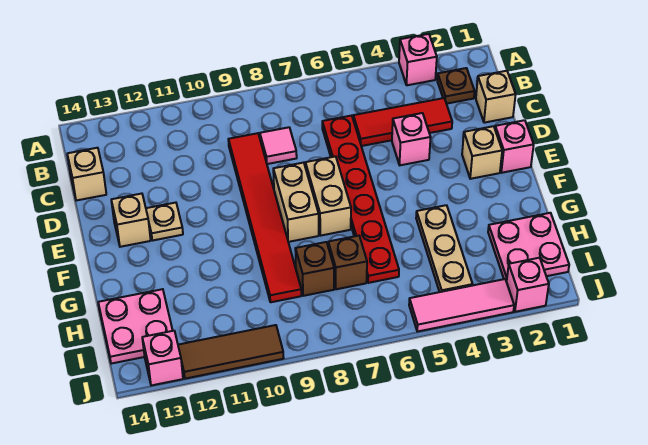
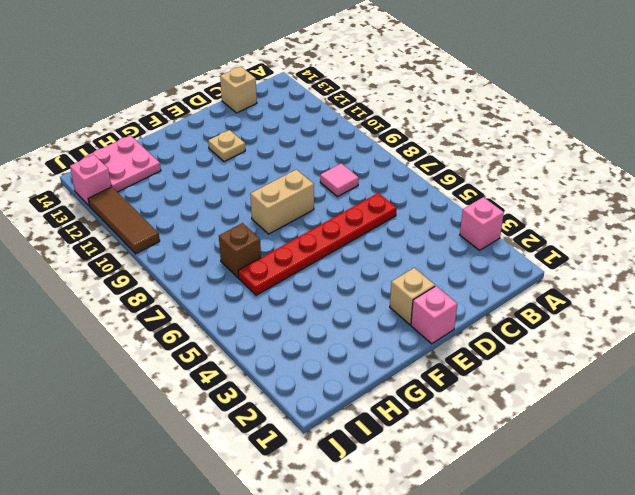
none -> brown 1x1 plate [437,68,475,104]
none -> tan 1x1 brick [476,71,516,123]
none -> red 1x3 tile [353,98,452,146]

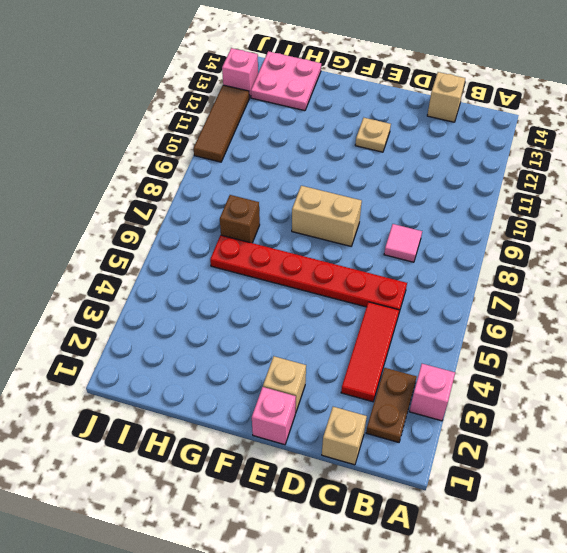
brown 1x2 plate [366,368,417,442] -> brown 1x1 plate [437,68,475,104]
none -> red 1x6 tile [228,133,301,302]
none -> pink 1x1 brick [392,113,431,165]
none -> tan 1x2 brick [305,156,351,236]

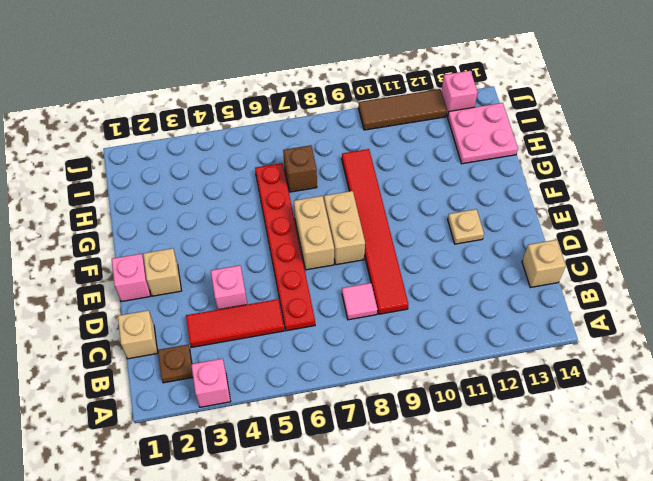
none -> tan 1x1 brick [111,194,151,247]
none -> tan 1x3 plate [416,205,473,292]
none -> pink 2x2 plate [488,213,569,282]

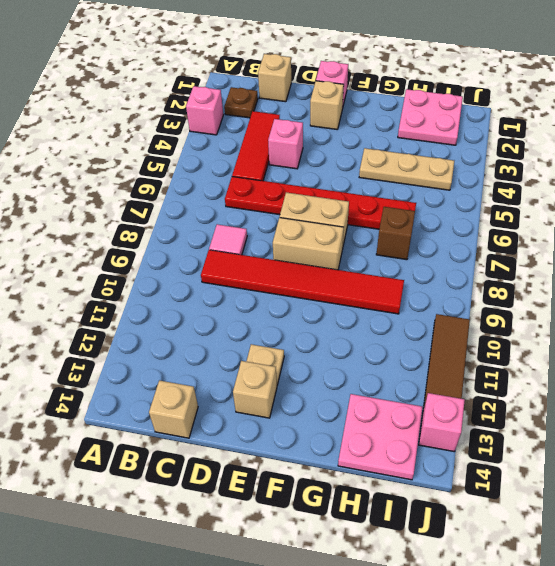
none -> brown 1x1 brick [295,242,334,296]
none -> pink 1x1 brick [507,258,549,312]
none -> pink 1x3 tile [409,279,514,332]

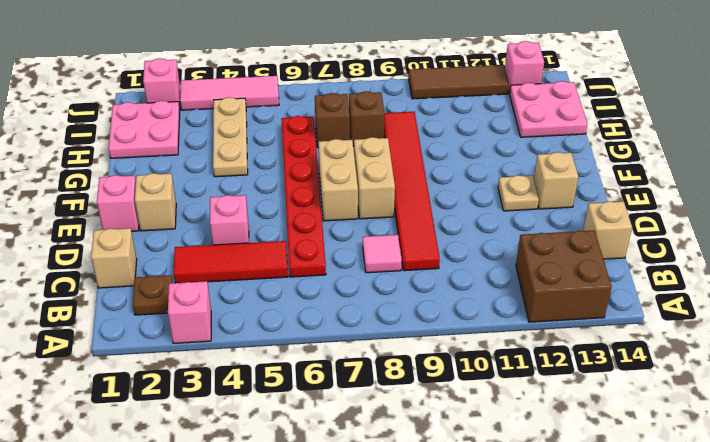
brown 2x2 brick [516,230,612,322] -> none

